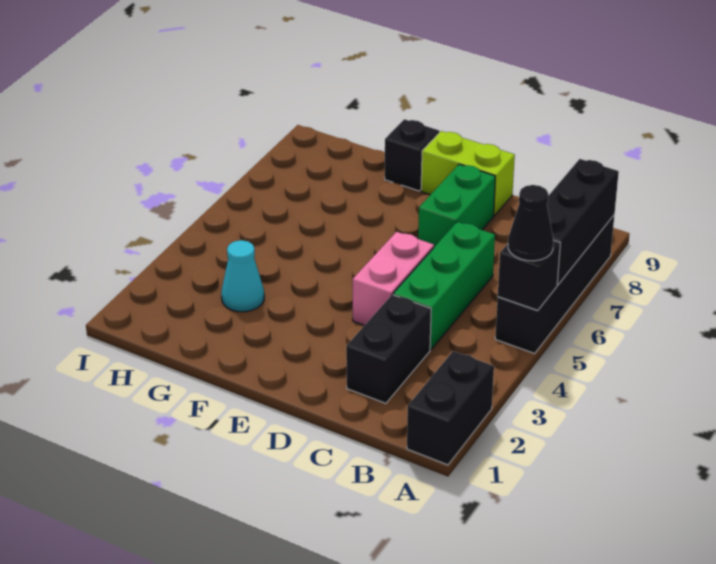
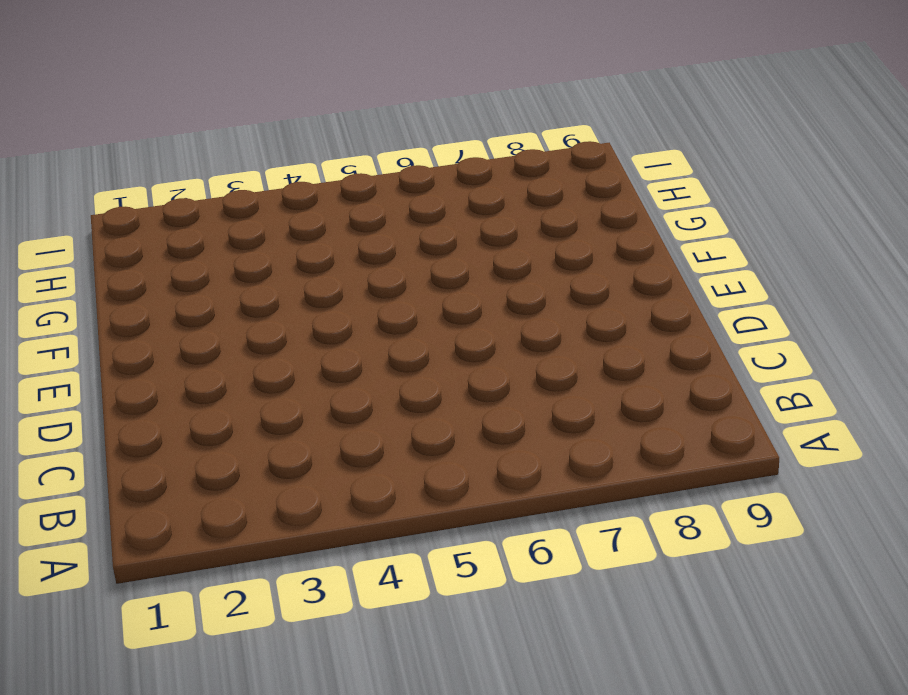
none -> black 1x2 brick [407,351,494,465]
none -> black 1x4 brick [495,216,614,353]
none -> black 1x2 brick [346,295,431,403]

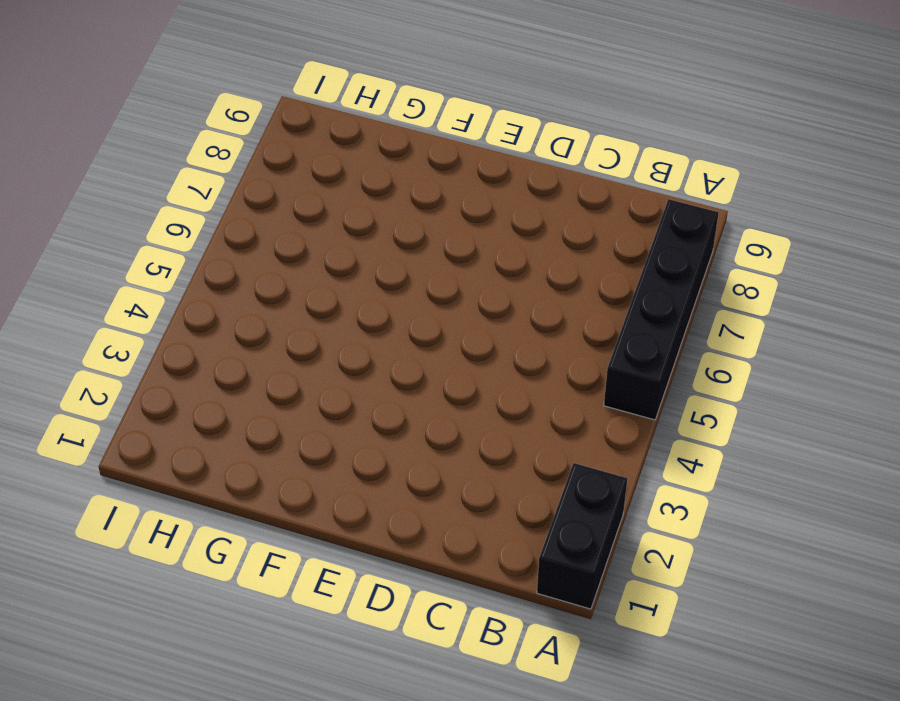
none -> black 1x2 brick [346,295,431,403]
none -> green 1x3 brick [393,222,495,350]
none -> pink 1x2 brick [353,232,434,325]

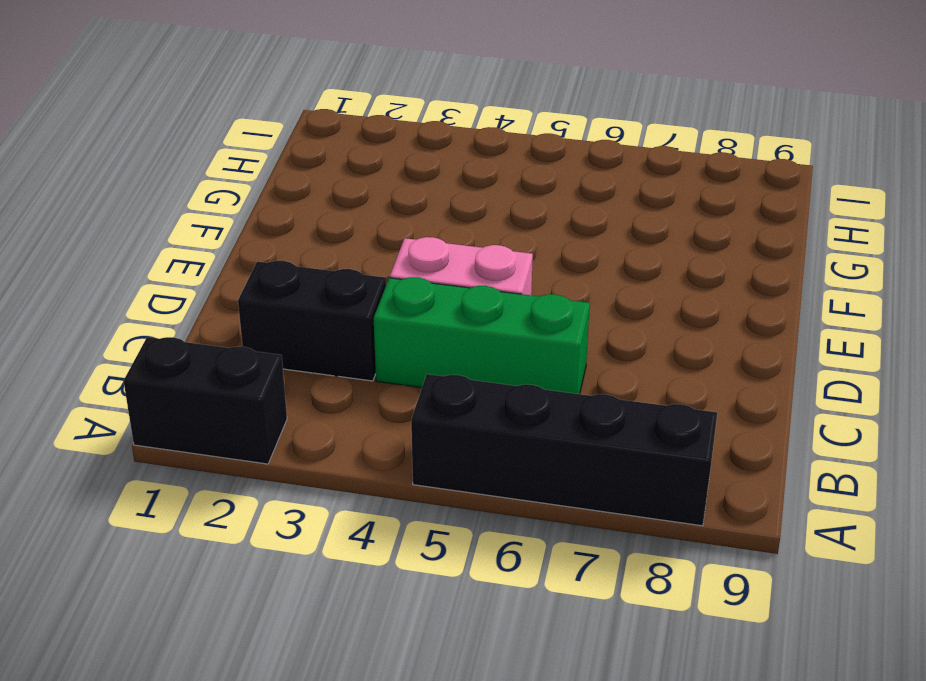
none -> green 1x2 brick [418,164,495,247]
none -> lime 1x2 brick [421,131,515,216]
none -> black 1x1 brick [385,119,439,191]

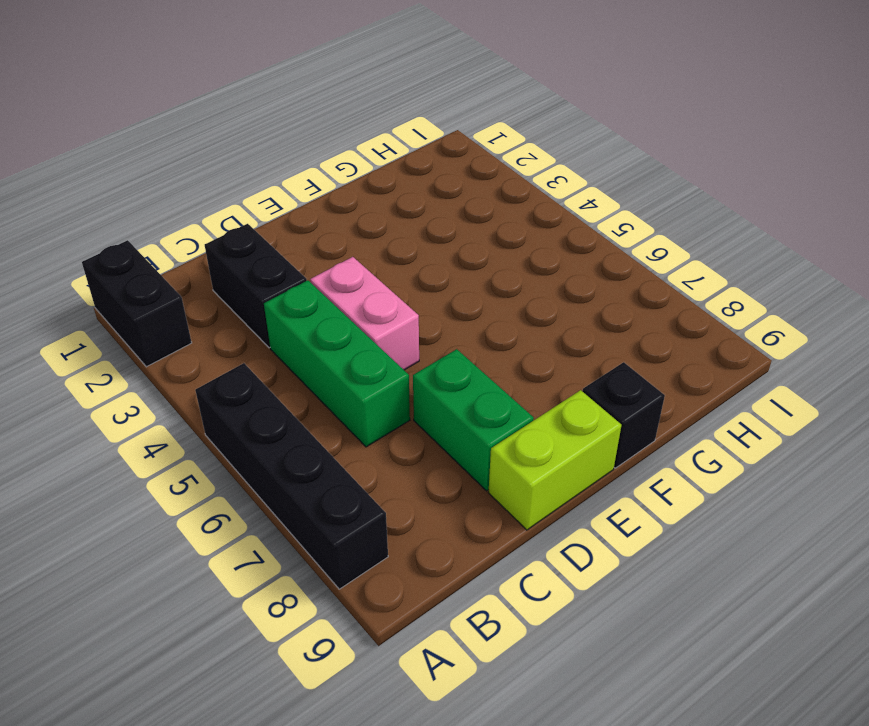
none -> cyan 1x1 cone [221,240,264,312]
none -> black 1x1 brick [498,240,560,310]
none -> black 1x3 brick [547,159,619,285]

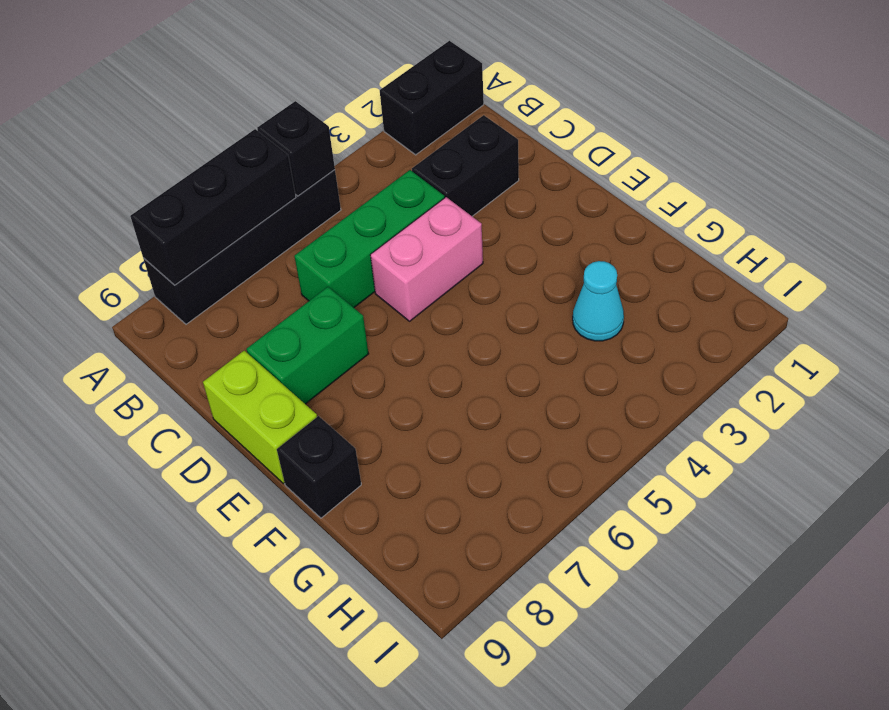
none -> black 1x1 cone [508,185,553,261]

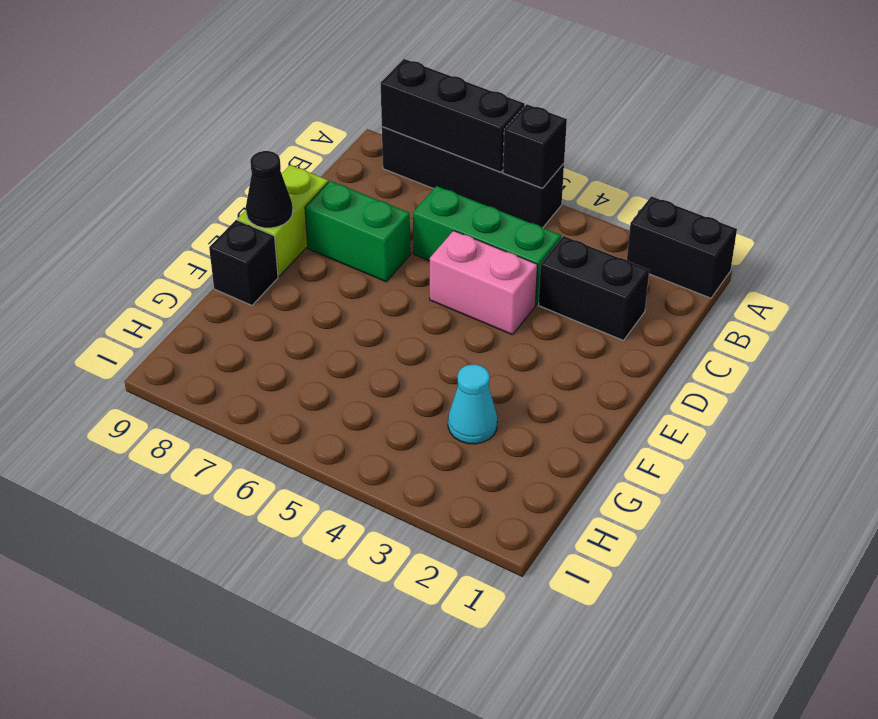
black 1x1 cone [246,151,293,228] -> black 1x1 cone moved to [508,185,553,261]

